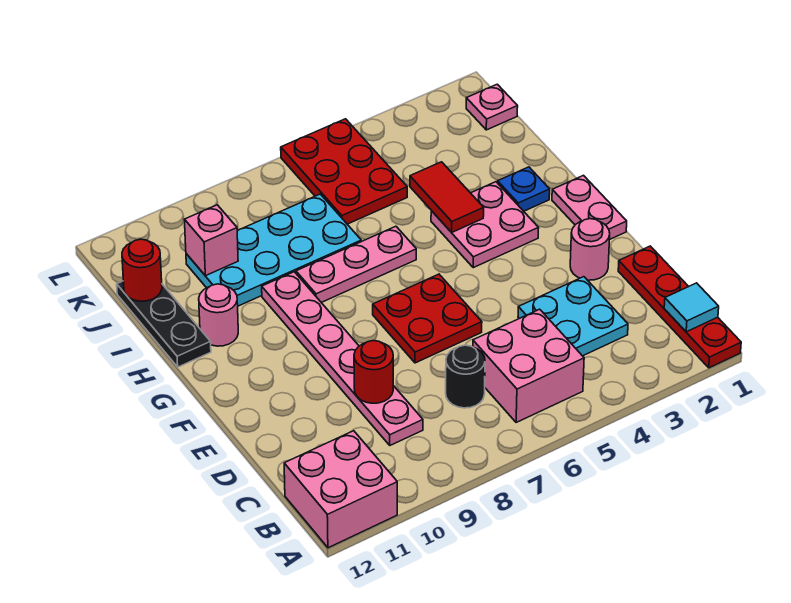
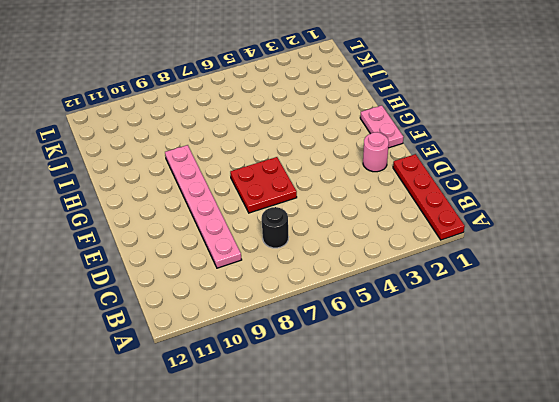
none -> pink 2x2 brick [284,431,397,548]
none -> pink 2x2 brick [473,309,584,423]
none -> cyan 2x2 plate [518,277,628,356]

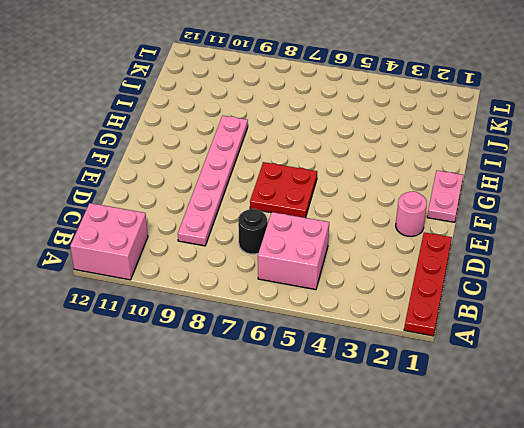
none -> cyan 2x2 plate [518,277,628,356]
none -> pink 2x2 plate [431,182,539,268]
none -> blue 1x1 plate [498,167,550,211]

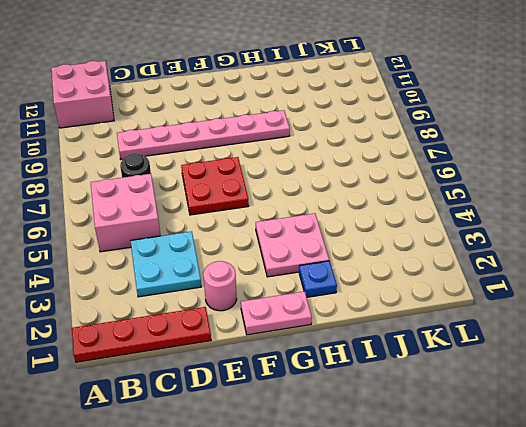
none -> pink 1x3 plate [296,226,416,303]
none -> pink 1x1 round brick [199,284,238,346]
none -> black 1x3 plate [117,281,211,367]

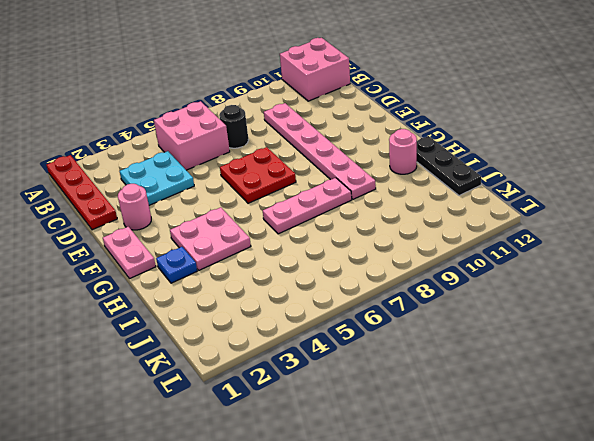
none -> cyan 2x4 plate [186,194,361,306]
none -> red 2x3 plate [281,119,407,224]
none -> pink 1x1 plate [466,84,518,130]

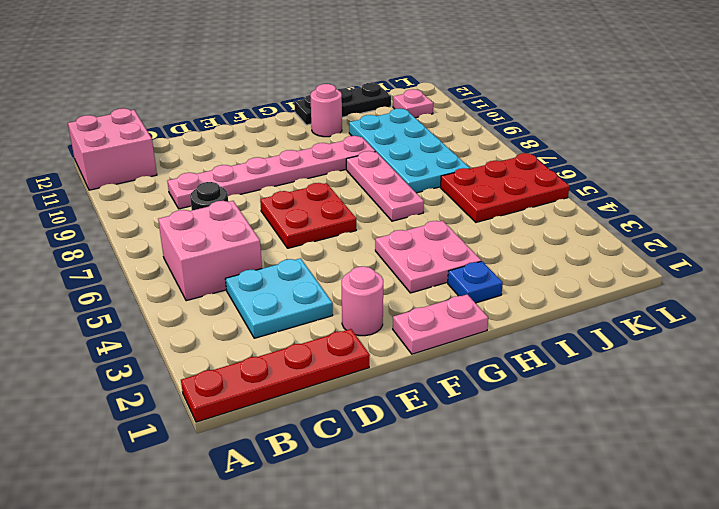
pink 1x1 plate [393,89,433,118] -> pink 1x1 plate moved to [466,84,518,130]
none -> cyan 1x1 tile [664,283,719,332]
none -> red 1x1 round brick [354,341,393,403]
none -> red 1x2 tile [410,162,484,232]

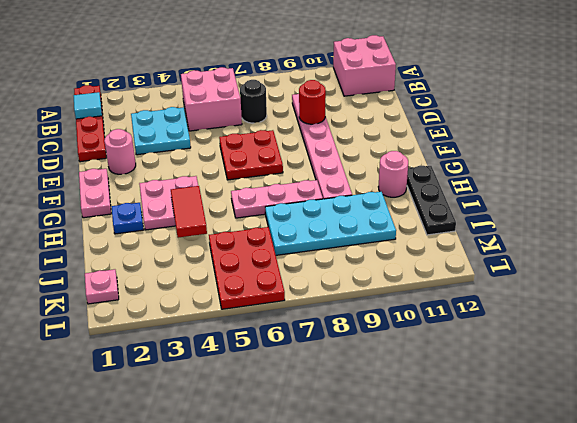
none -> pink 1x1 brick [184,205,238,276]
none -> red 1x1 round brick [122,239,162,301]

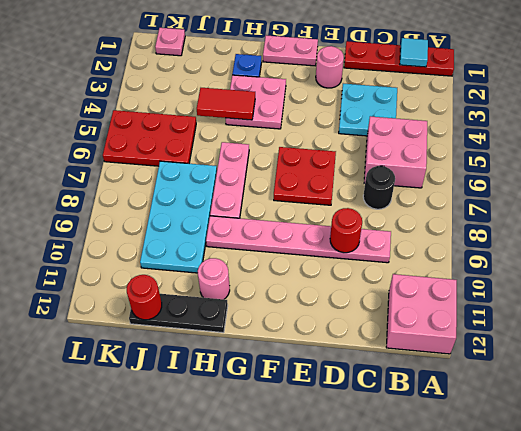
none -> pink 1x1 brick [184,205,238,276]

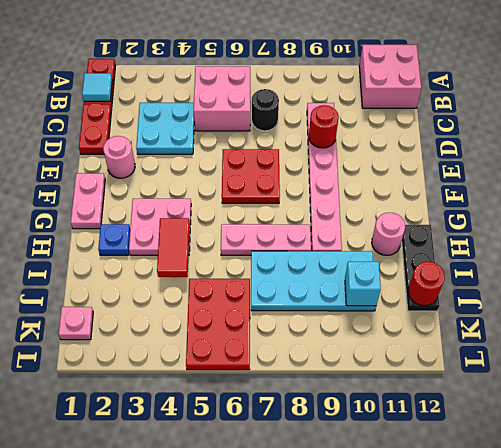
cyan 1x1 brick [345,262,381,306] -> pink 1x1 brick [184,205,238,276]

